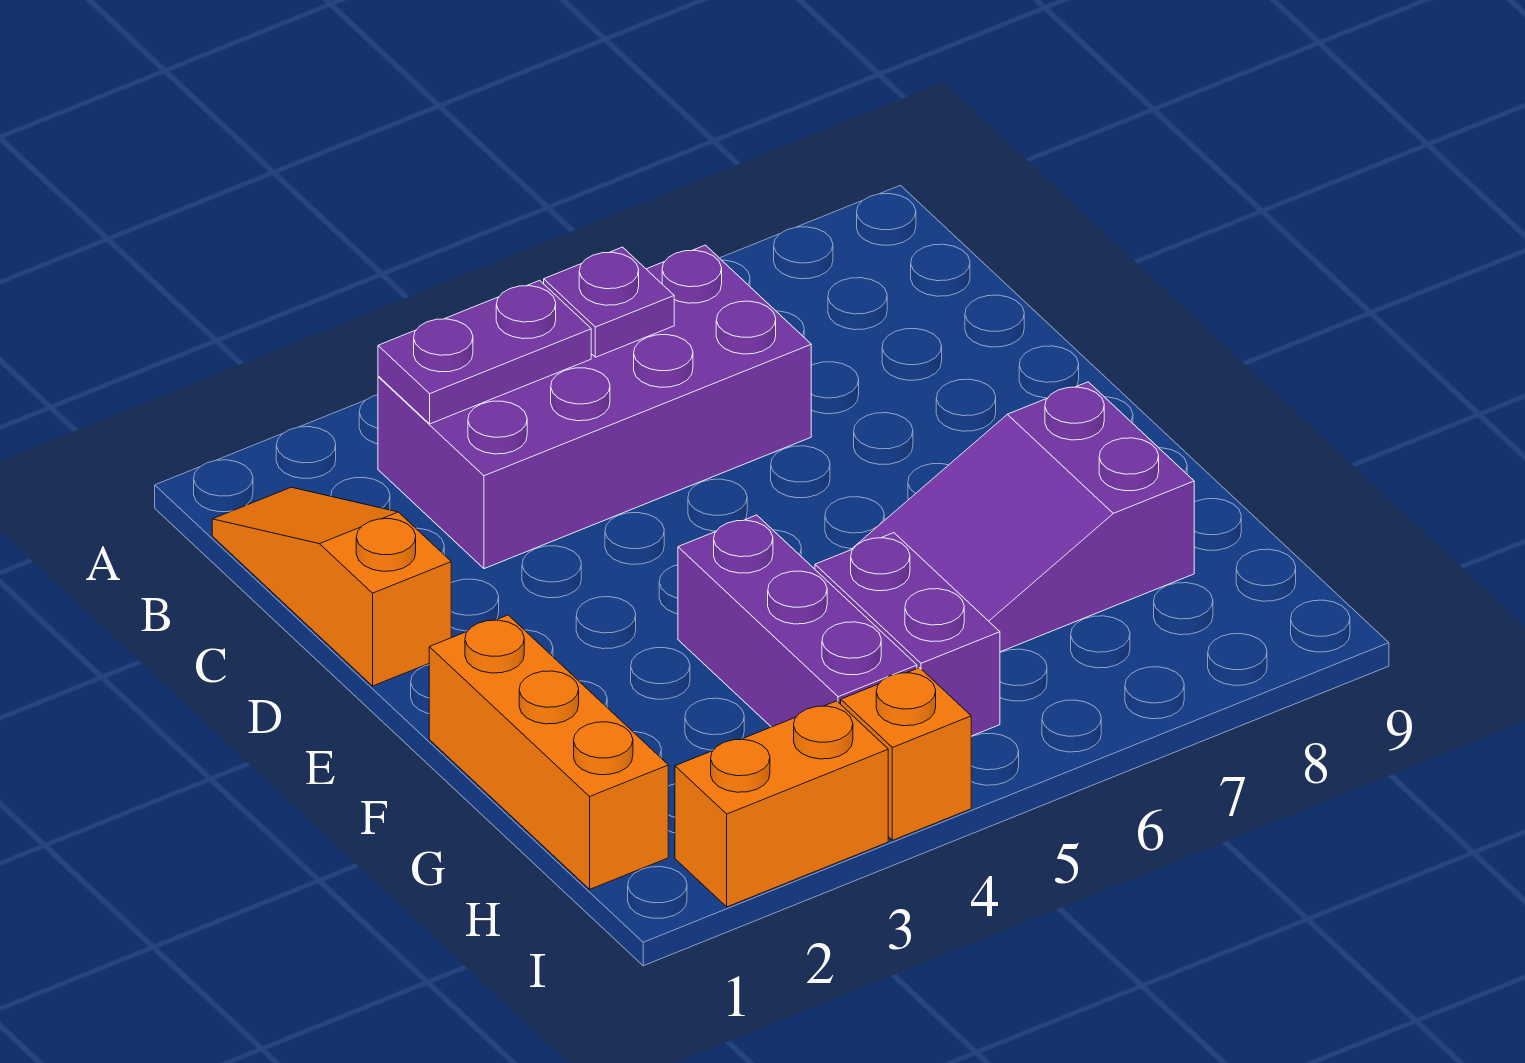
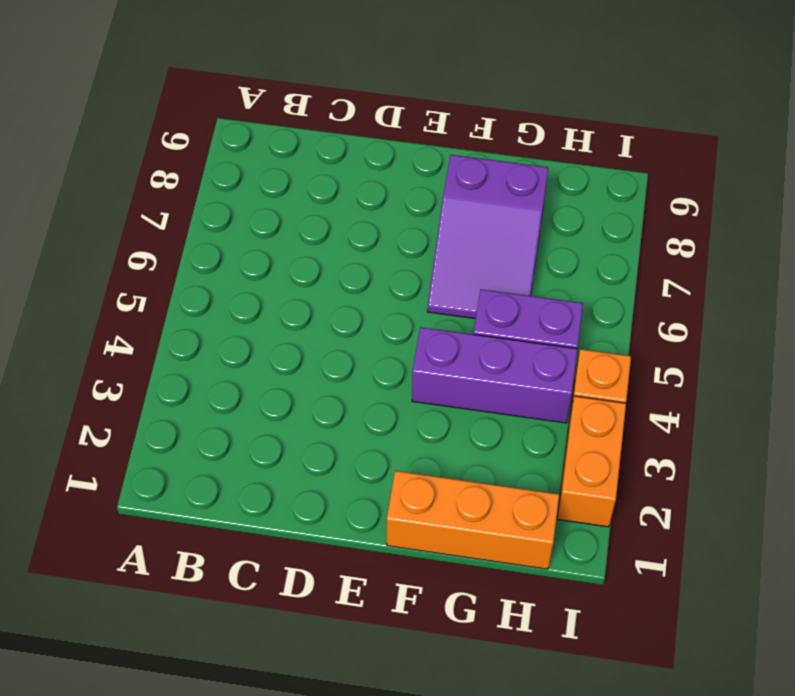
none -> orange 1x3 slope [212,487,451,686]
none -> purple 2x4 brick [378,245,811,569]

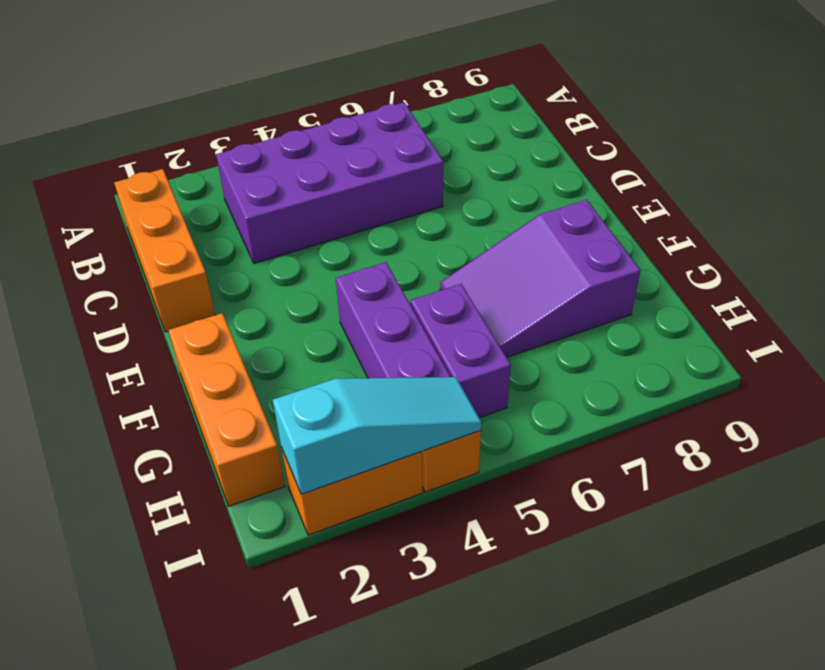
orange 1x3 brick [114,169,215,332] -> orange 1x3 slope [212,487,451,686]
cyan 1x3 slope [273,377,481,494] -> none
none -> purple 1x2 plate [378,280,591,424]
none -> purple 1x1 plate [544,247,674,357]

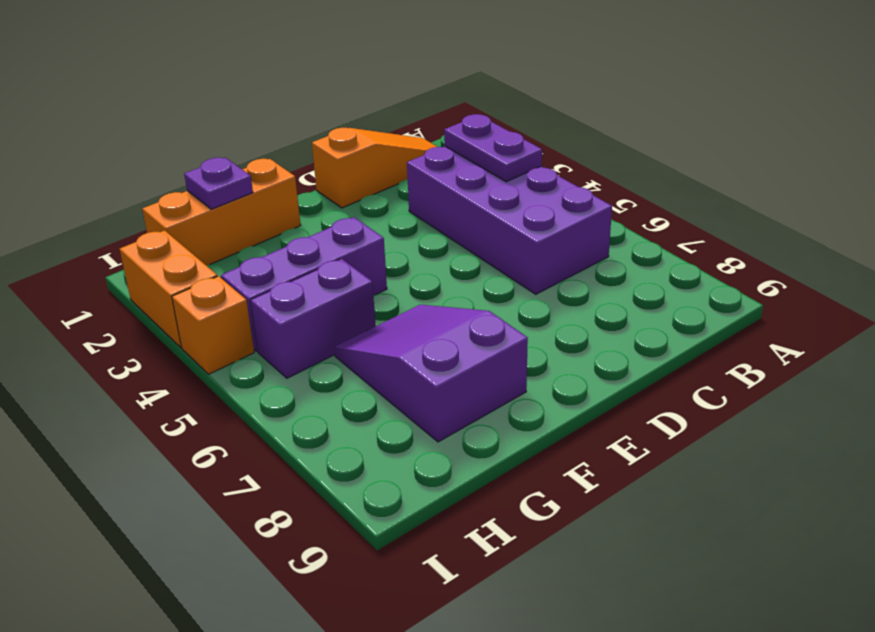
purple 1x1 plate [184,158,253,209] -> purple 1x1 plate moved to [544,247,674,357]

